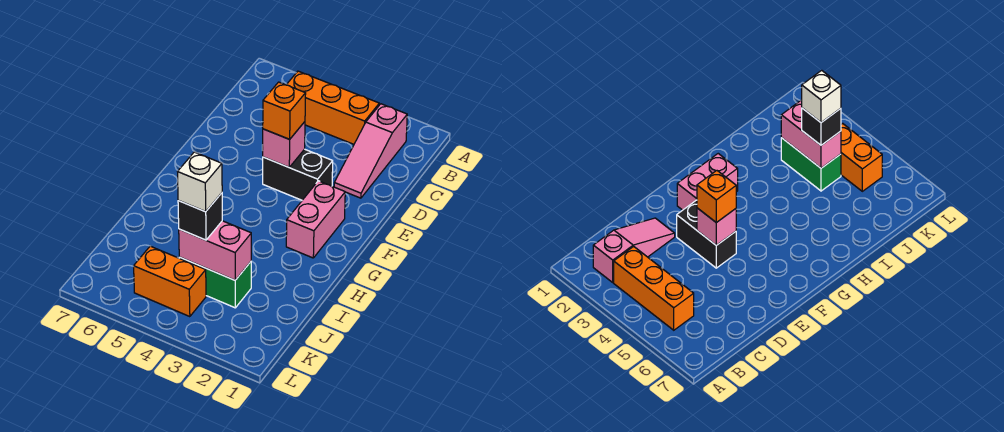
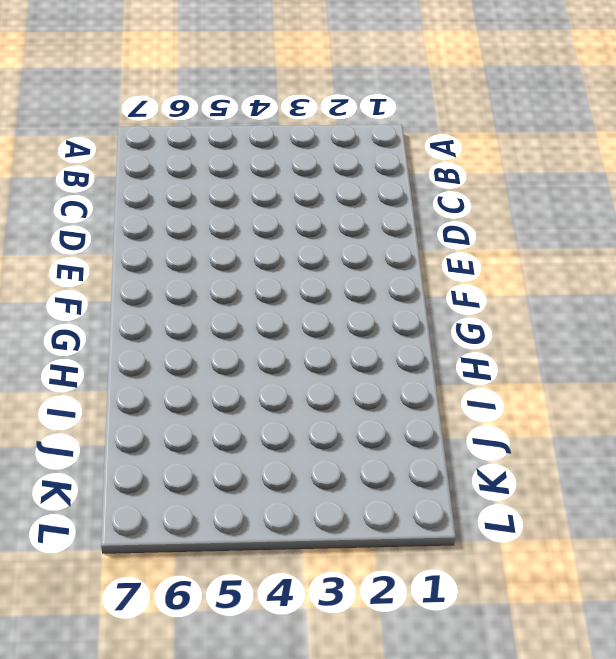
none -> pink 1x3 slope [334,104,407,198]
none -> orange 1x3 brick [286,71,379,144]

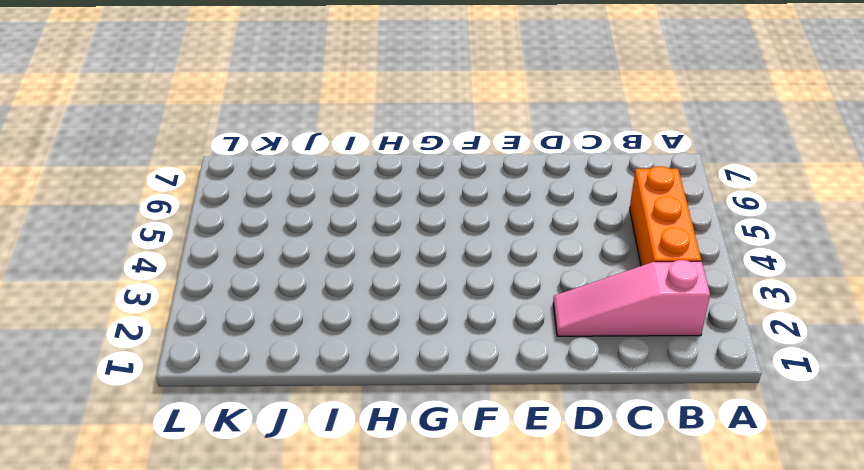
none -> black 1x2 brick [263,149,333,200]
none -> pink 1x2 brick [286,181,345,258]

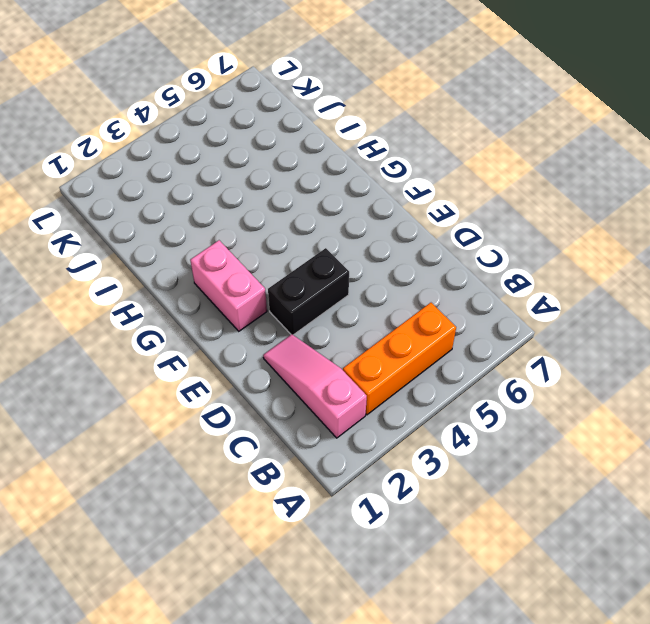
none -> green 1x2 brick [179,257,251,308]
none -> orange 1x2 brick [134,246,206,317]

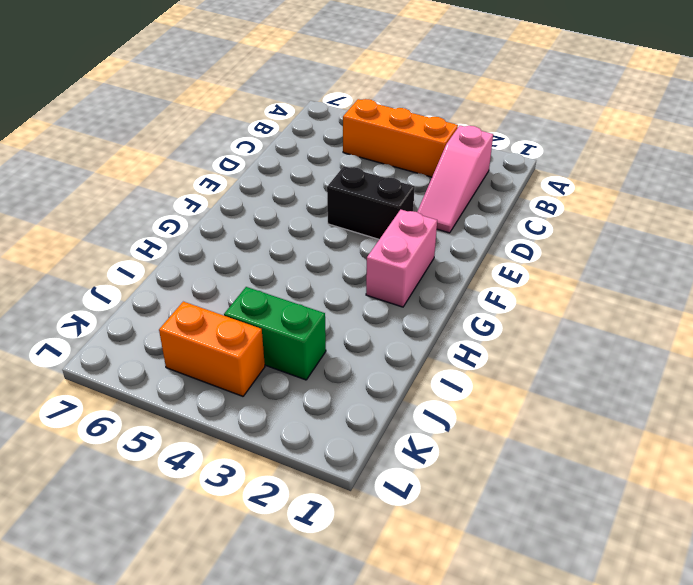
none -> pink 1x1 brick [263,122,305,167]
none -> pink 1x2 brick [179,221,251,280]

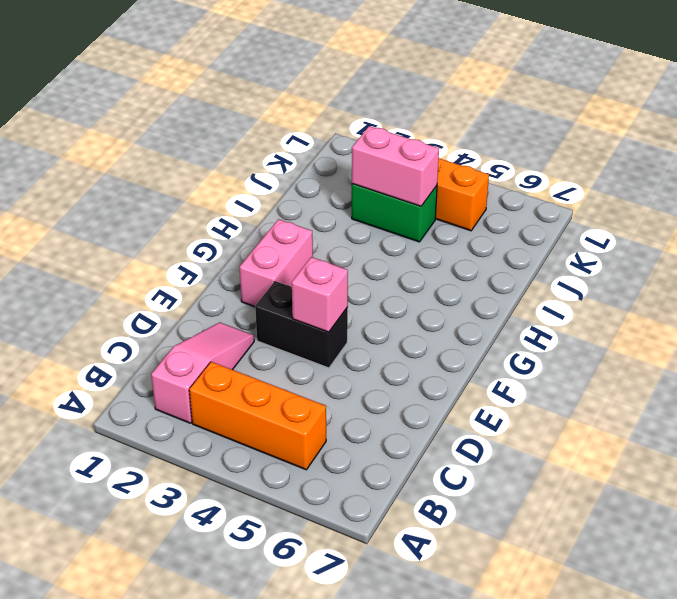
none -> orange 1x1 brick [263,82,306,139]
none -> black 1x1 brick [178,193,222,240]

